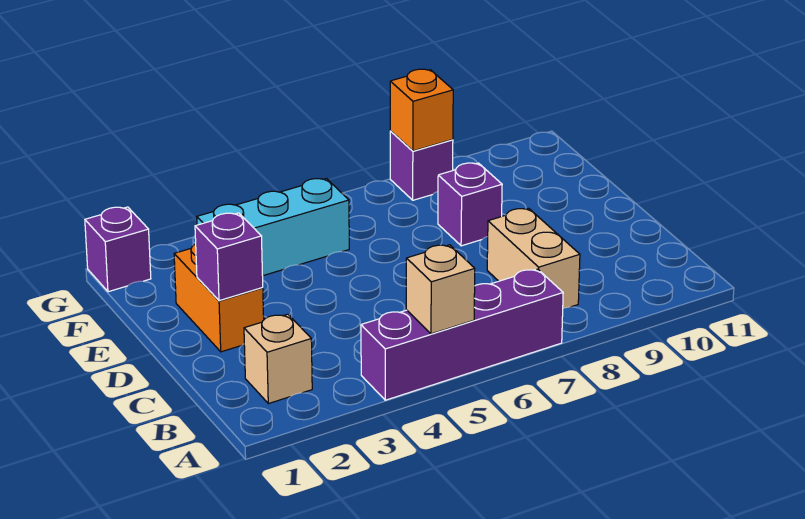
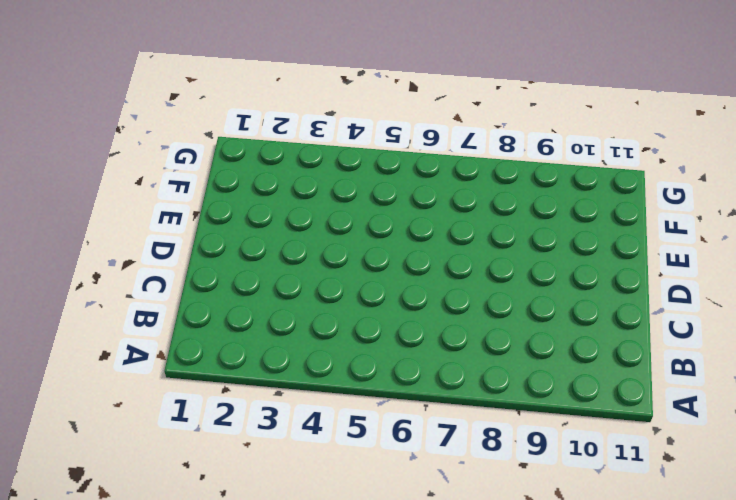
none -> purple 1x4 brick [361,269,563,400]
none -> tan 1x1 brick [244,314,312,404]

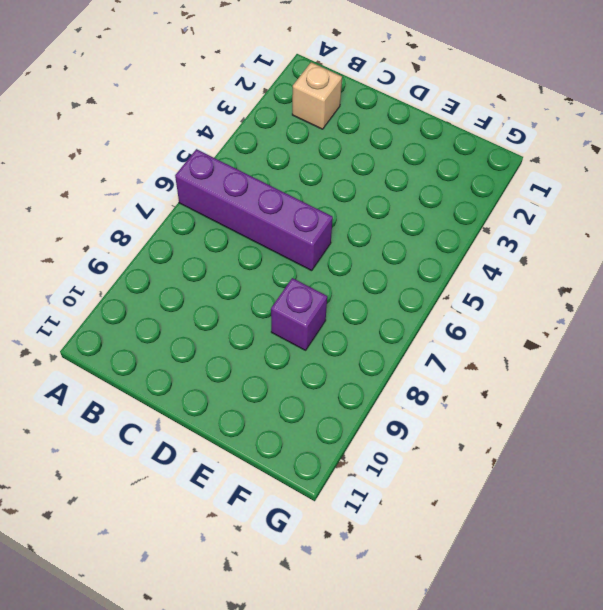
purple 1x4 brick [175,149,333,271] -> purple 1x4 brick turned to [361,269,563,400]
none -> tan 1x2 brick [487,208,580,308]
none -> orange 1x2 brick [174,244,264,352]

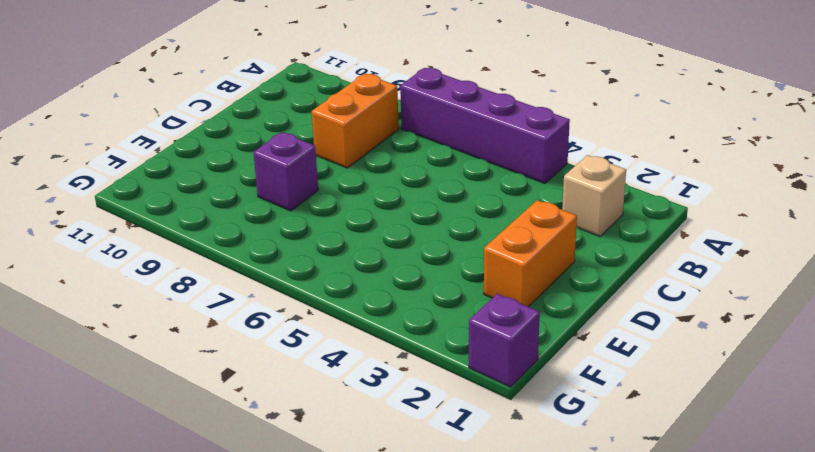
orange 1x2 brick [312,74,399,168] -> tan 1x2 brick [487,208,580,308]
none -> cyan 1x3 brick [197,178,349,276]
none -> purple 1x1 brick [390,131,453,200]

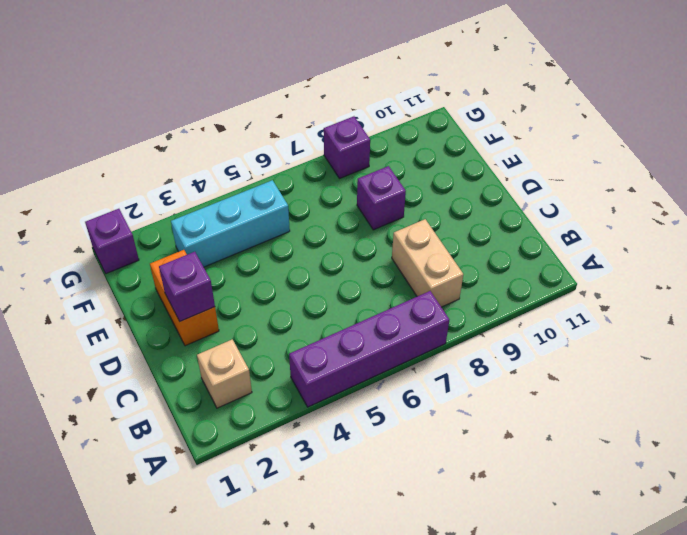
none -> tan 1x1 brick [406,245,475,334]
none -> orange 1x1 brick [390,69,453,151]

